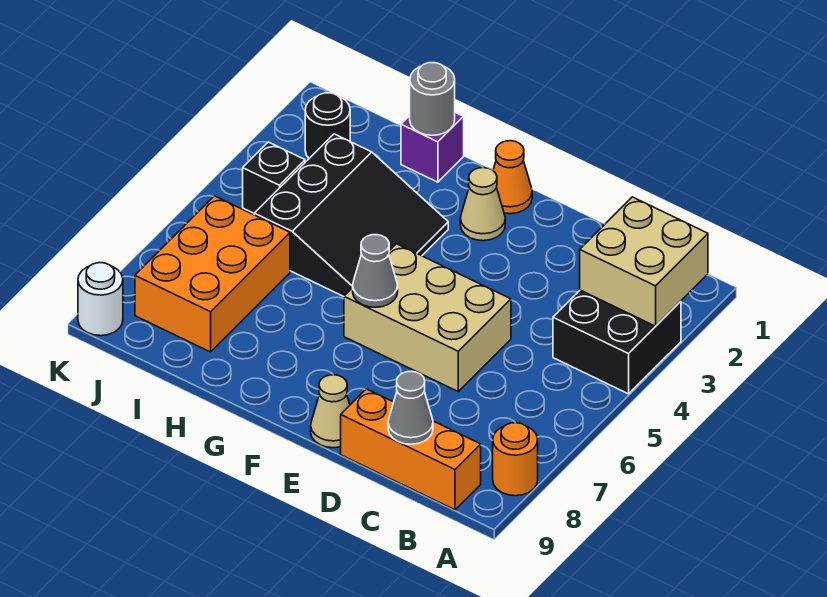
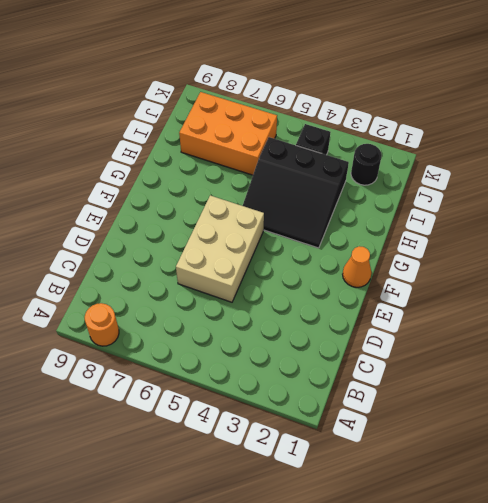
none -> black 2x2 brick [553,290,681,394]
none -> orange 1x3 brick [341,389,481,510]
none -> tan 1x1 cone [311,375,350,448]

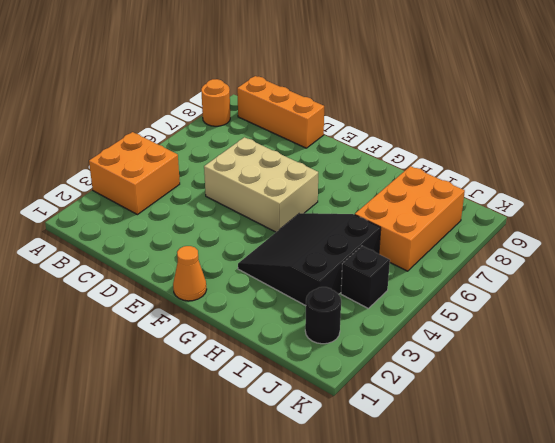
orange 2x2 brick [89,132,180,215] -> black 2x2 brick [553,290,681,394]
none -> tan 1x1 cone [311,375,350,448]
none -> tan 1x1 cone [460,168,505,241]
none -> purple 1x1 brick [401,113,464,182]

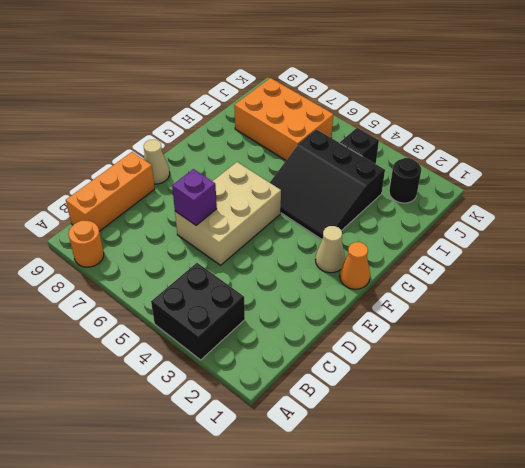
purple 1x1 brick [172,169,217,225] -> purple 1x1 brick moved to [401,113,464,182]
none -> white 1x1 round brick [78,263,123,336]
none -> tan 2x2 brick [580,197,708,326]
none -> grey 1x1 cone [388,371,433,444]

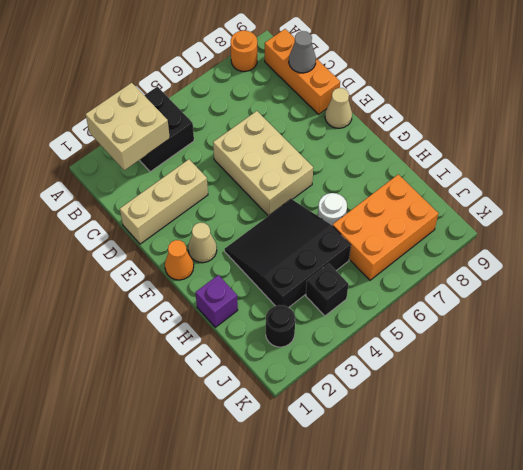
tan 1x3 brick [120,159,208,244] -> none
white 1x1 round brick [318,193,347,226] -> white 1x1 round brick moved to [78,263,123,336]
none -> grey 1x1 cone [353,235,398,307]
none -> grey 1x1 round brick [410,63,455,135]

